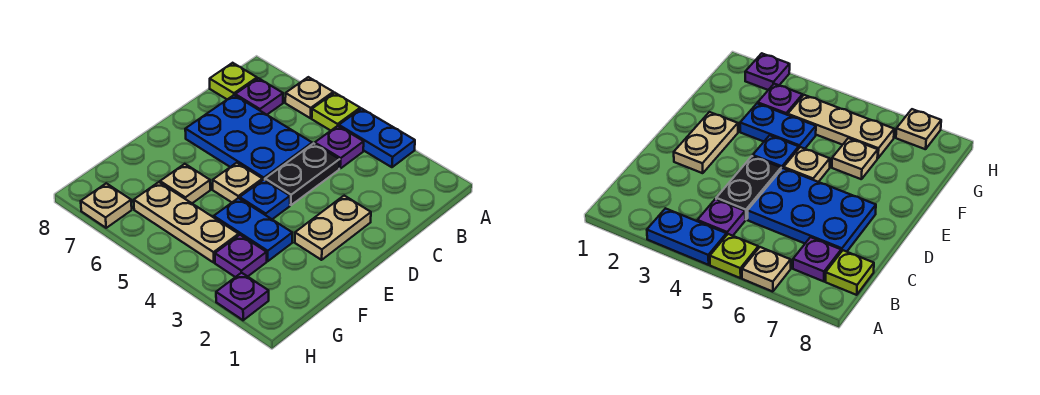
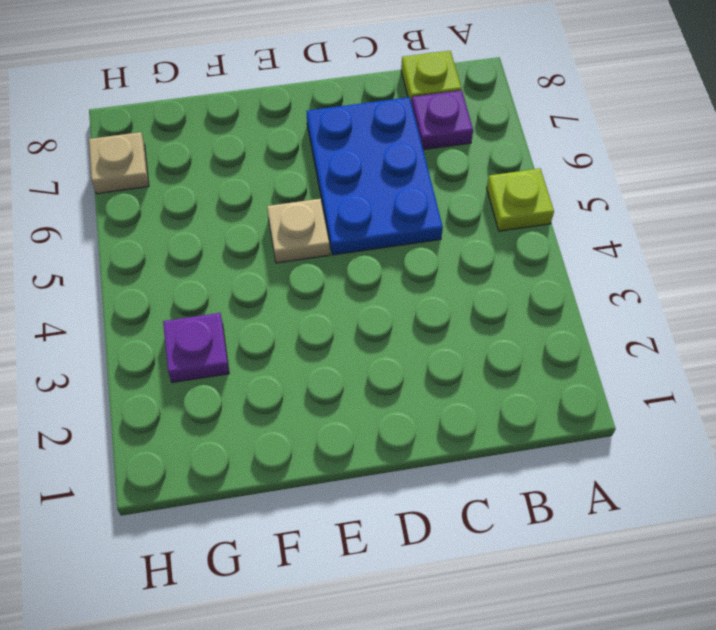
none -> blue 1x2 plate [339,109,415,167]
none -> tan 1x1 plate [285,77,333,118]
none -> purple 1x1 plate [315,126,364,168]

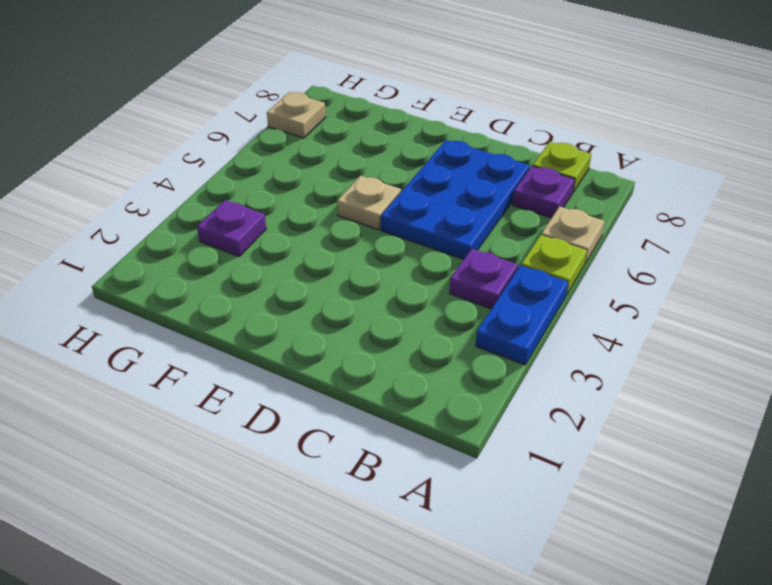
none -> black 1x2 plate [265,143,340,205]
none -> tan 1x2 plate [295,196,371,260]
none -> blue 1x1 plate [240,180,290,219]

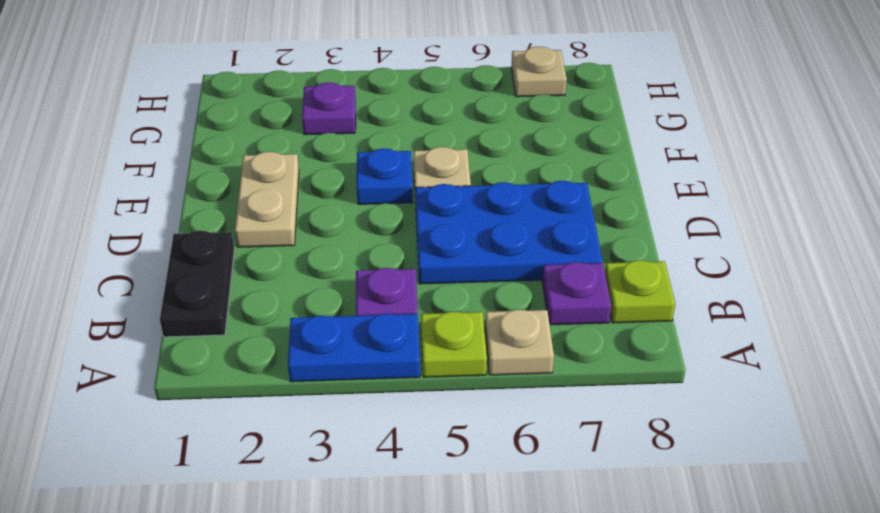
black 1x2 plate [160,231,234,337] -> black 1x2 plate moved to [265,143,340,205]
none -> blue 1x2 plate [214,198,292,261]
none -> tan 1x1 plate [160,164,210,203]
none -> tan 1x3 plate [134,182,239,262]

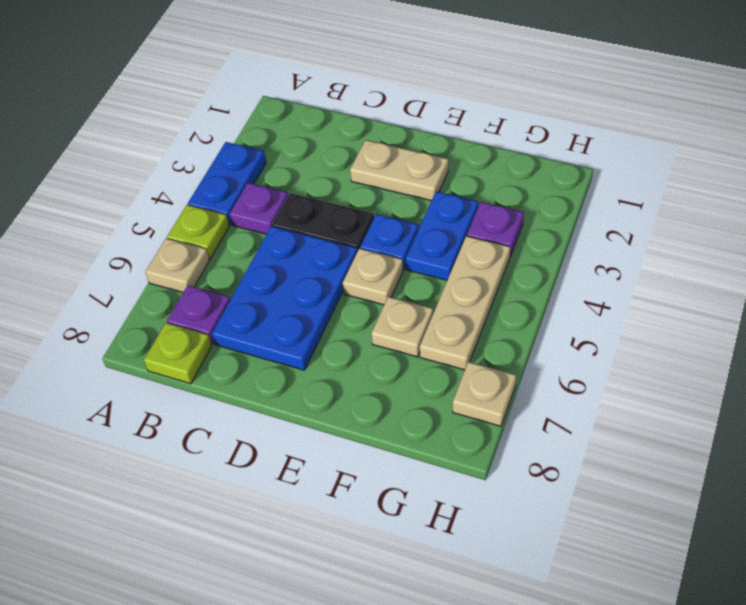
none -> purple 1x1 plate [216,273,269,320]

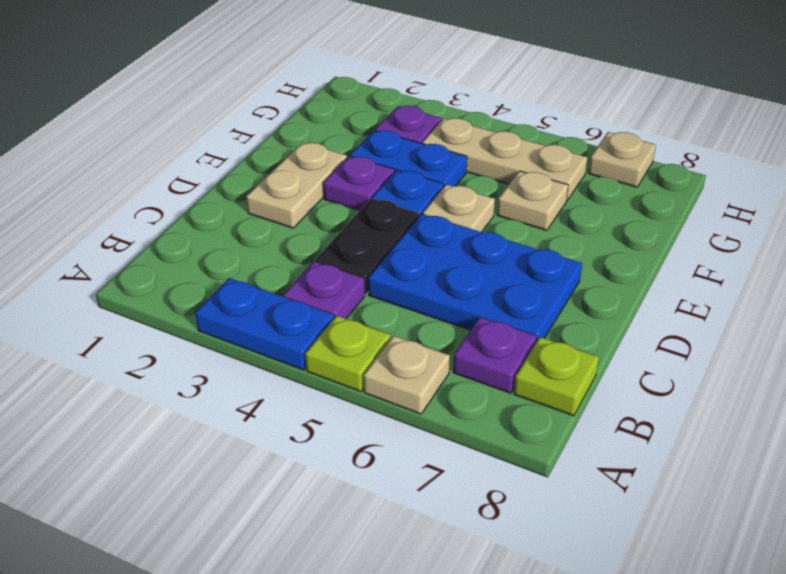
purple 1x1 plate [323,156,395,211] -> purple 1x1 plate moved to [216,273,269,320]

